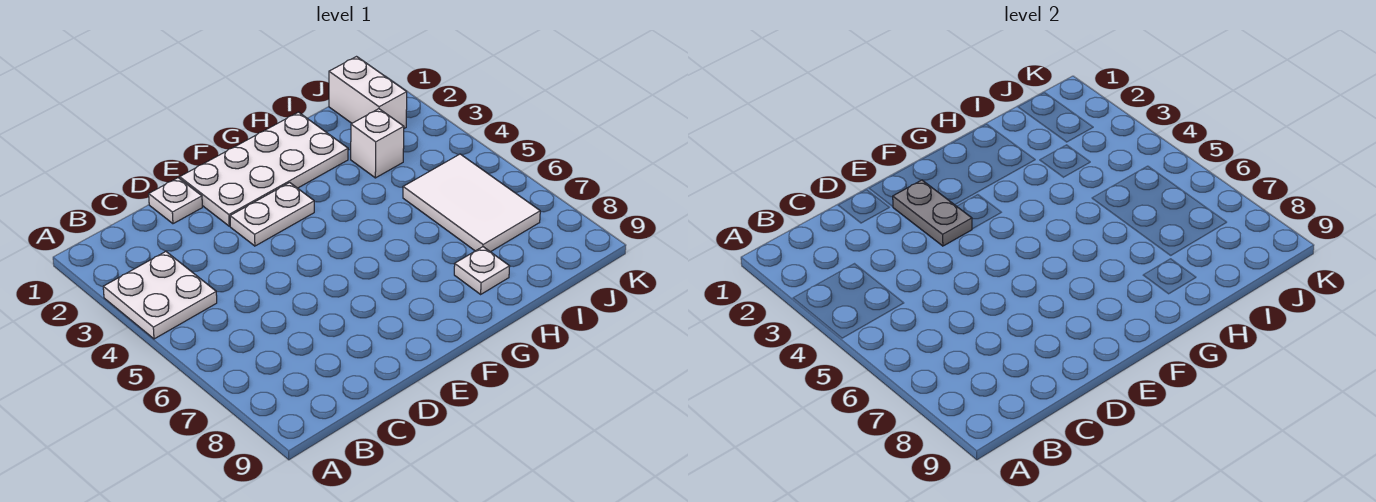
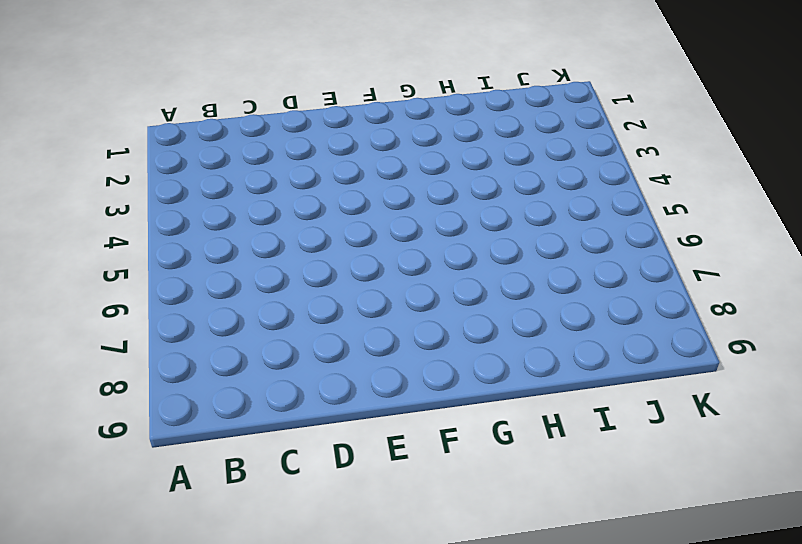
none -> white 2x2 plate [103,252,217,339]
none -> white 1x1 plate [149,178,202,224]

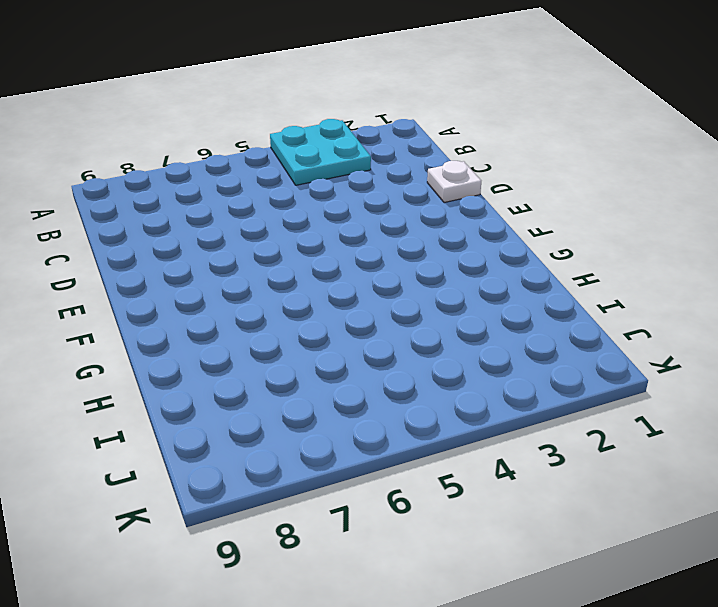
cyan 2x2 plate [270,119,371,185] -> white 2x2 plate [103,252,217,339]
none -> white 2x4 plate [180,112,348,226]
none -> white 1x2 plate [230,183,314,246]

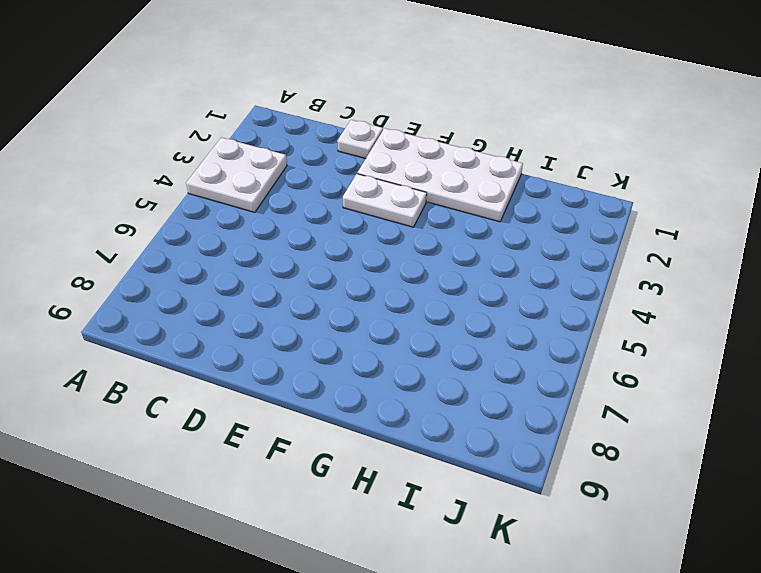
none -> white 1x1 plate [454,247,510,294]
none -> white 1x1 brick [351,109,404,178]

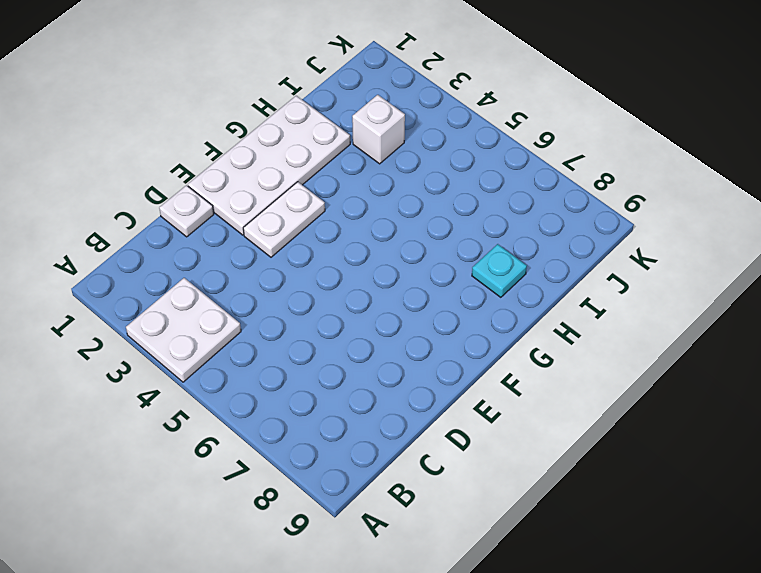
cyan 1x1 plate [472,244,527,297] -> white 1x1 plate [454,247,510,294]
none -> white 2x3 tile [403,154,540,252]
none -> white 1x2 brick [329,57,407,128]

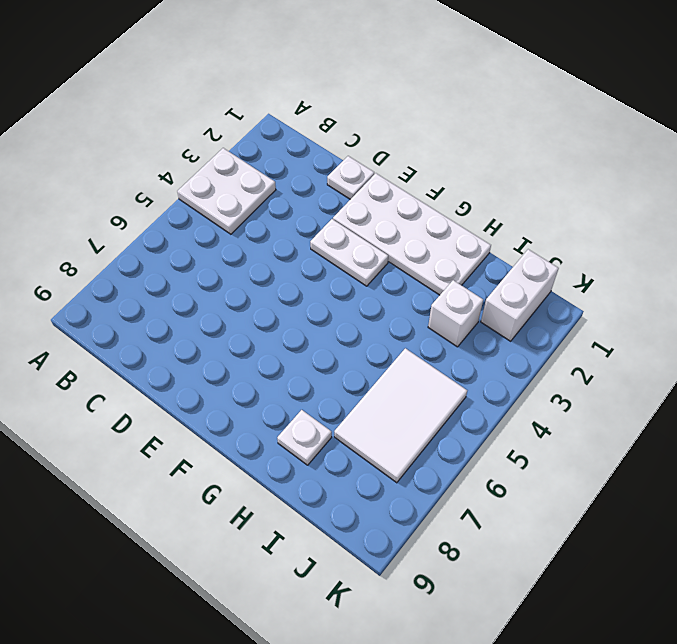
none -> grey 1x2 plate [893,180,972,246]

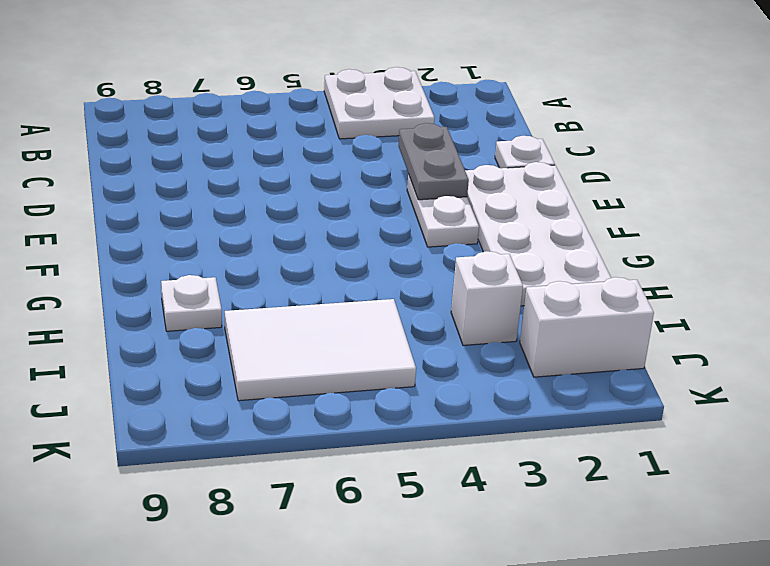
grey 1x2 plate [399,123,469,200] -> grey 1x2 plate turned to [893,180,972,246]

